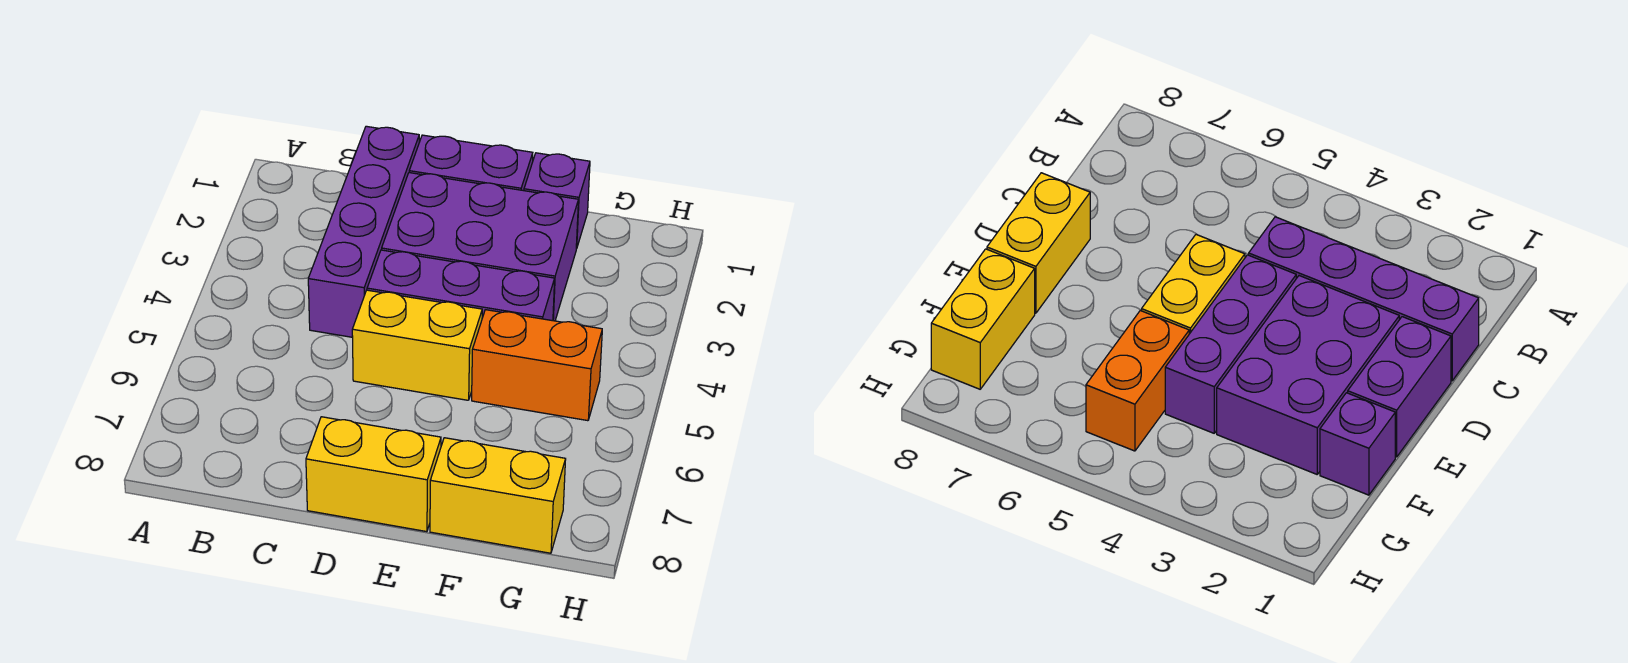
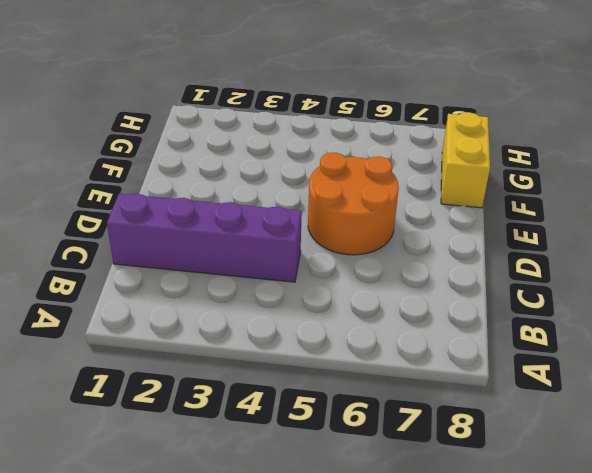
orange 2x2 round brick [308,153,399,255] -> yellow 1x2 brick [352,290,482,400]
none -> purple 1x2 brick [409,135,533,191]
none -> purple 2x3 brick [382,173,578,321]

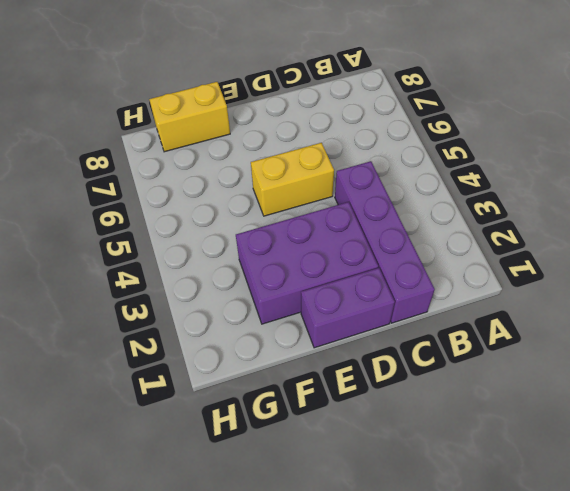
none -> purple 1x3 brick [367,250,555,321]
none -> yellow 1x2 brick [306,417,441,532]

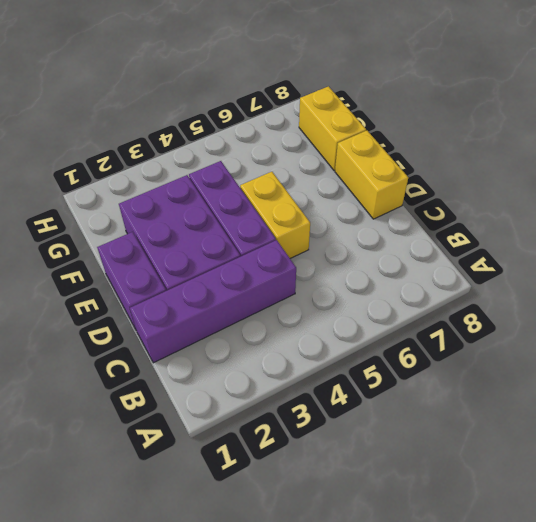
none -> purple 1x1 brick [524,153,590,249]
none -> orange 1x2 brick [472,310,602,421]

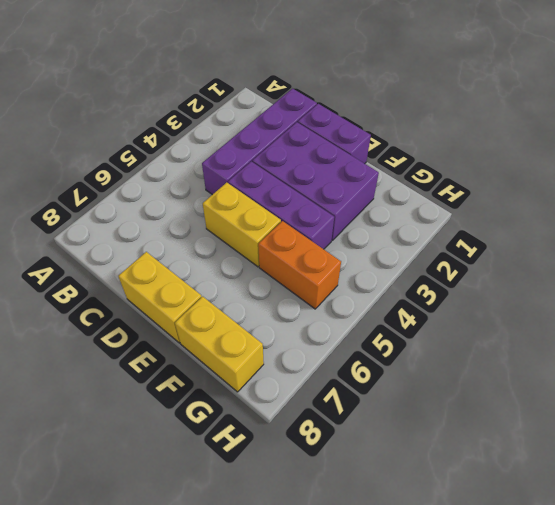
none -> purple 1x1 brick [524,153,590,249]

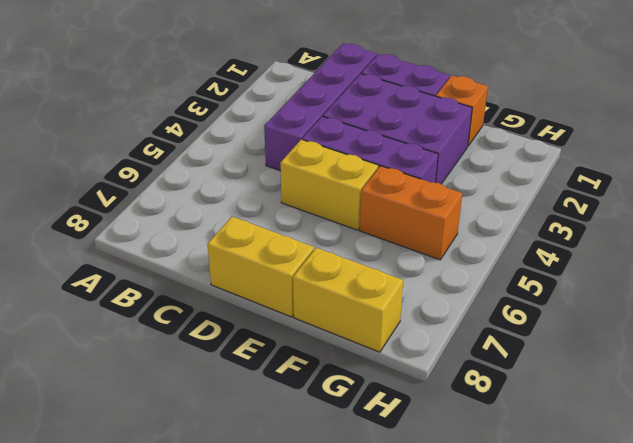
orange 1x1 brick [436,76,488,146] -> purple 1x1 brick [524,153,590,249]

